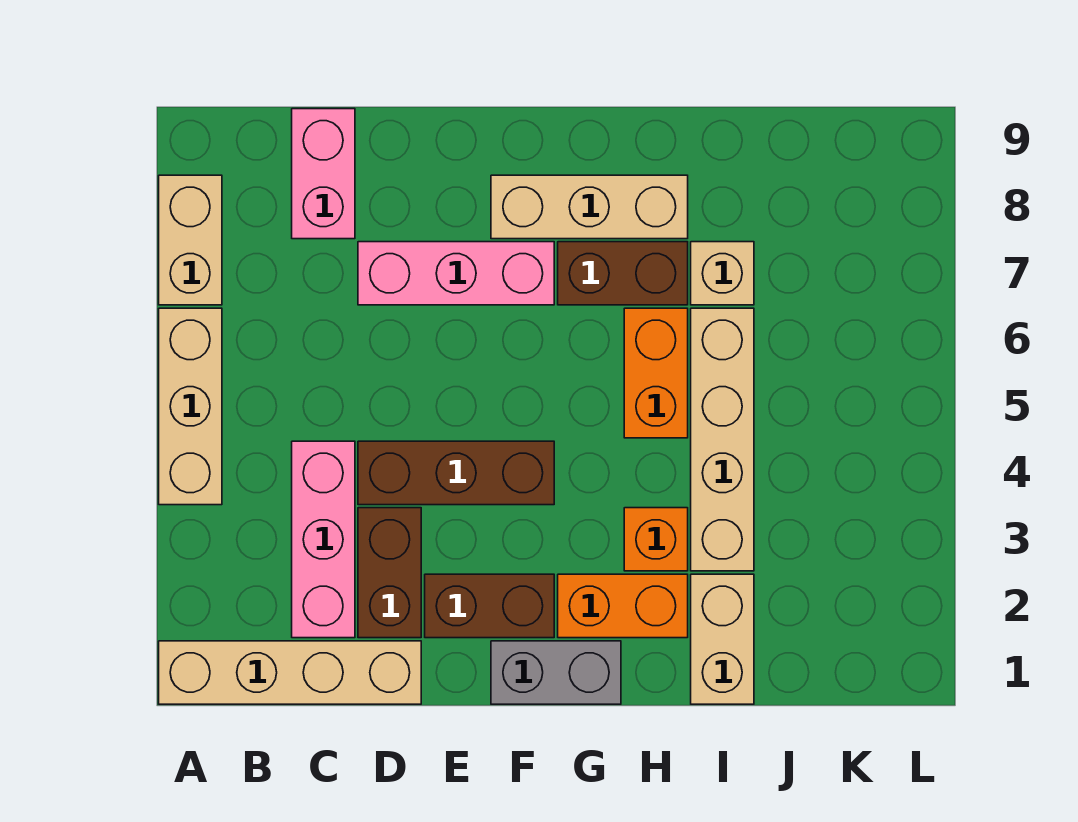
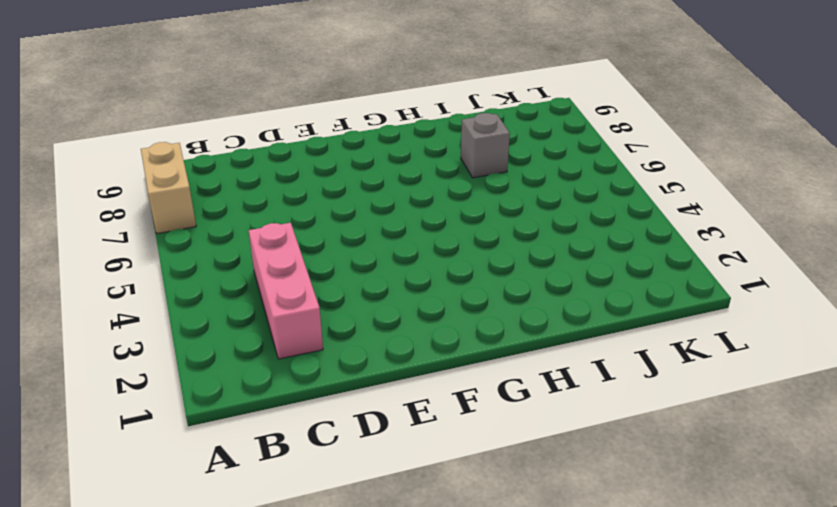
grey 1x1 brick [461,113,510,178] -> tan 1x1 brick [691,242,754,305]
none -> tan 1x4 brick [159,641,421,704]
none -> tan 1x3 brick [159,308,222,505]
none -> pink 1x2 brick [292,109,355,239]

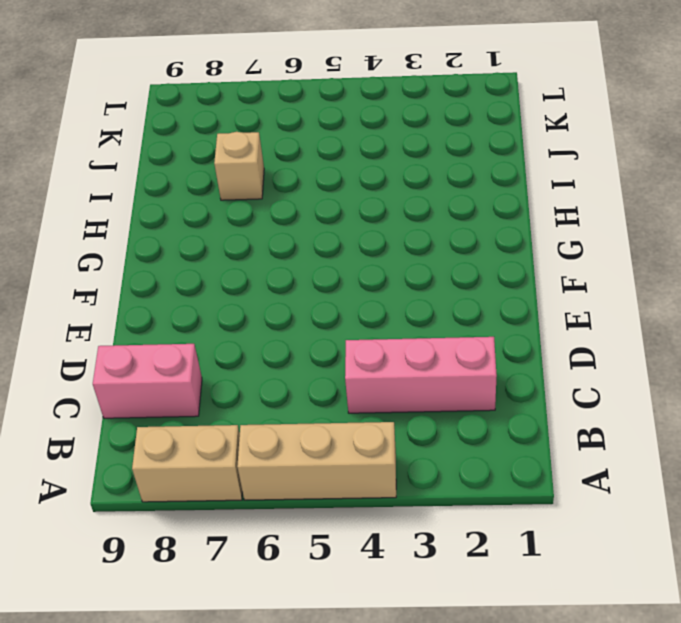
none -> tan 1x4 brick [159,641,421,704]
none -> brown 1x2 brick [358,508,421,638]
none -> brown 1x3 brick [358,441,554,505]

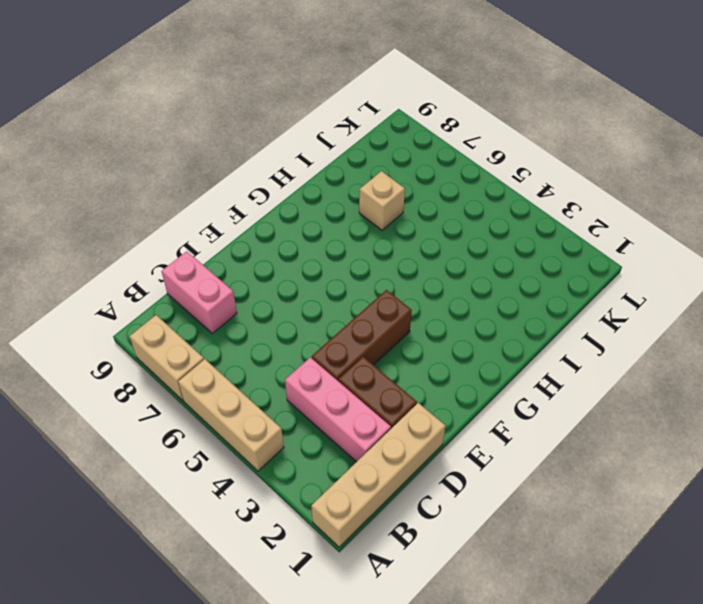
none -> pink 1x3 brick [358,242,554,305]
none -> brown 1x2 brick [425,574,554,638]
none -> grey 1x2 brick [491,641,621,704]

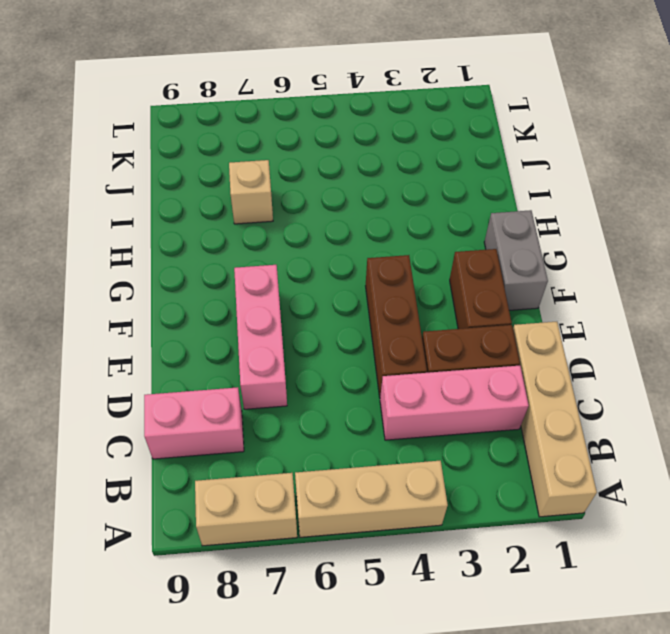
none -> tan 1x3 brick [491,175,688,239]
none -> orange 1x2 brick [558,574,688,638]
none -> brown 1x2 brick [558,242,688,305]

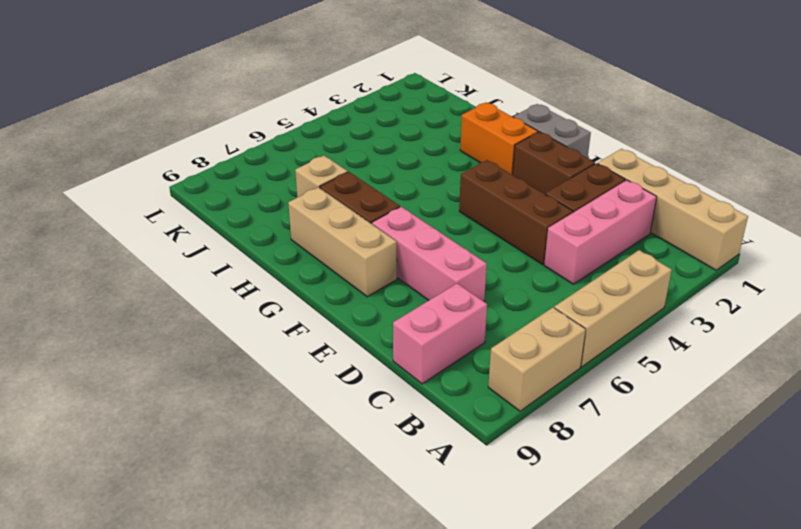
none -> orange 1x1 brick [624,508,688,571]
none -> orange 1x2 brick [624,308,688,438]
none -> tan 1x2 brick [691,574,754,704]

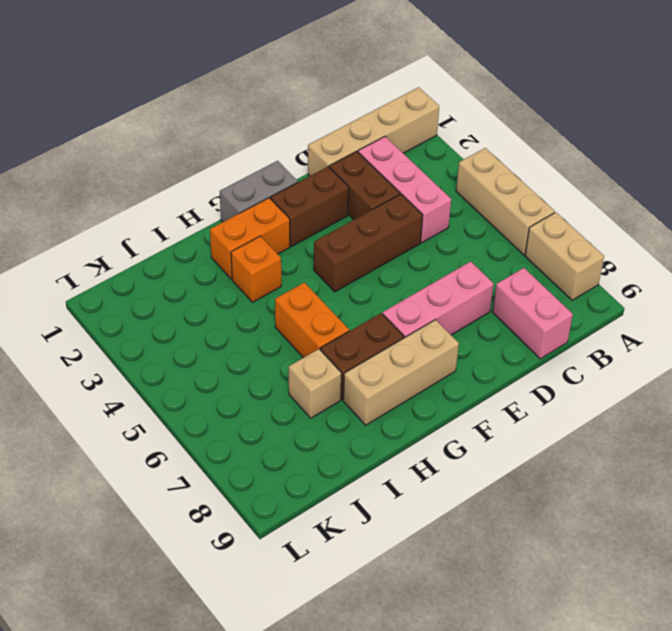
none -> tan 1x2 brick [691,574,754,704]
none -> tan 1x4 brick [691,308,754,571]

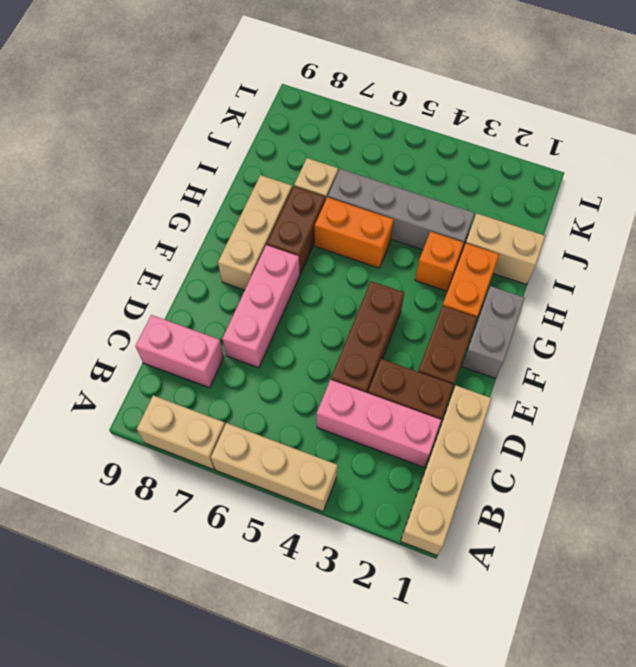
grey 1x4 brick [328,169,474,258] -> tan 1x4 brick [691,308,754,571]

